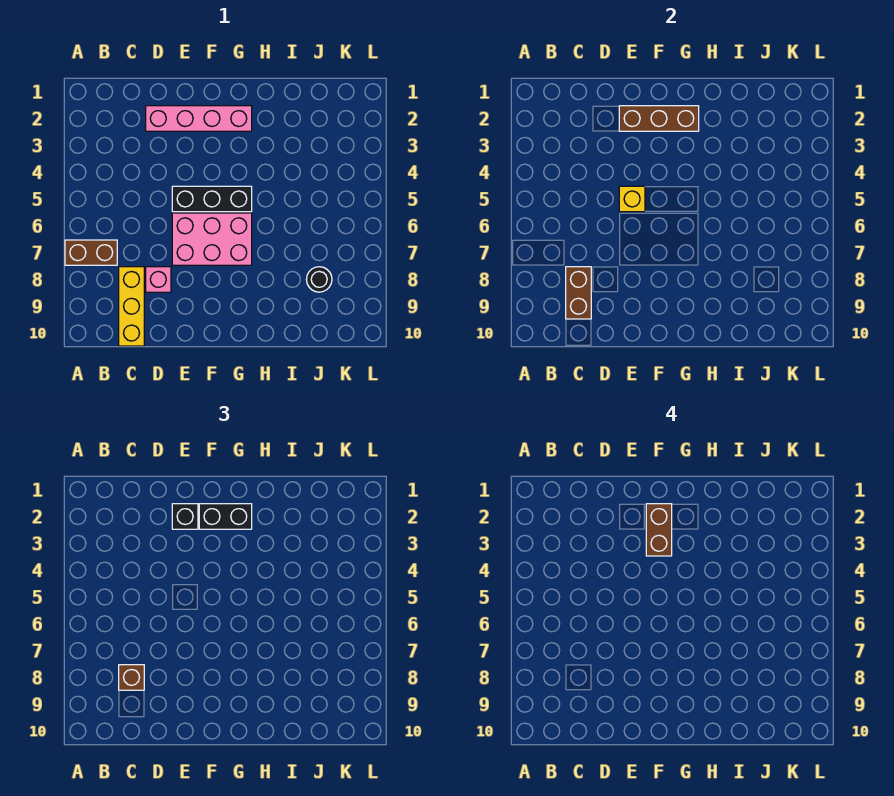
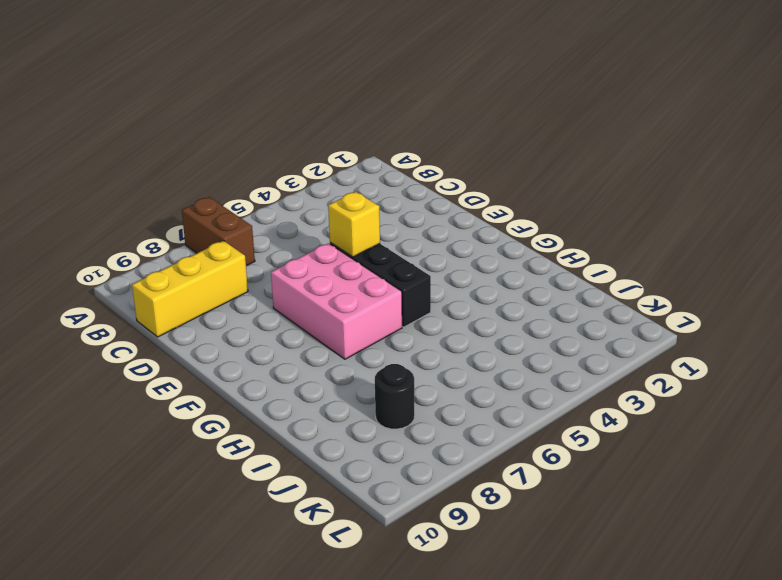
none -> pink 1x4 brick [146,106,252,131]
none -> pink 1x1 brick [146,267,171,292]
none -> brown 1x2 brick [566,267,591,319]

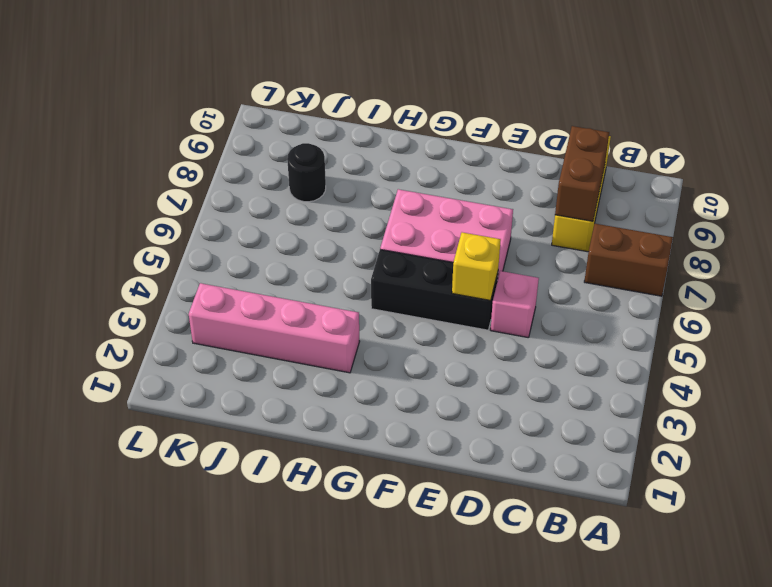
pink 1x1 brick [491,271,539,338] -> pink 1x1 brick moved to [146,267,171,292]
pink 1x4 brick [189,283,360,373] -> pink 1x4 brick moved to [146,106,252,131]
none -> brown 1x3 brick [619,106,699,131]
none -> brown 1x1 brick [119,665,144,690]
none -> black 1x1 brick [172,504,198,529]

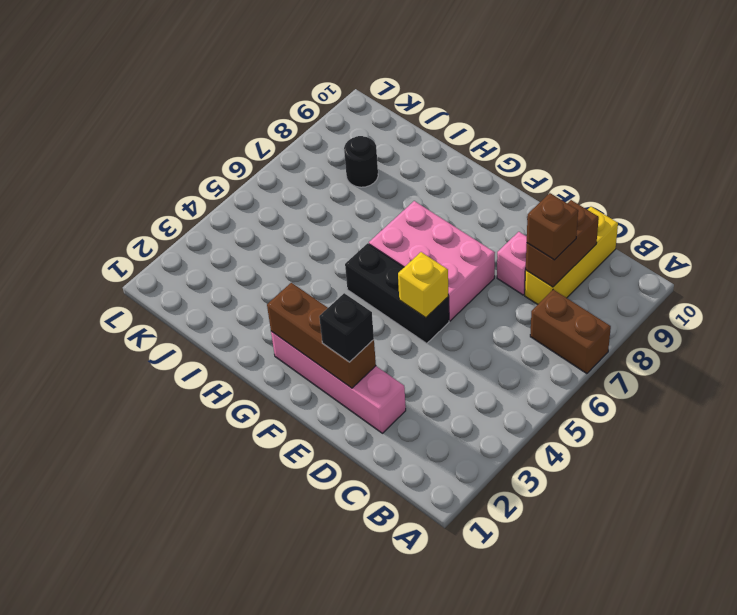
none -> black 1x2 brick [199,504,252,529]
none -> brown 1x2 brick [646,504,672,556]

